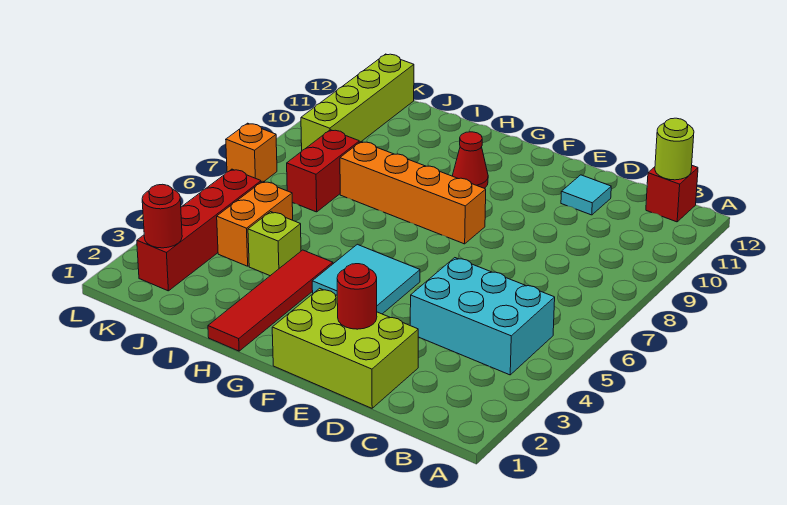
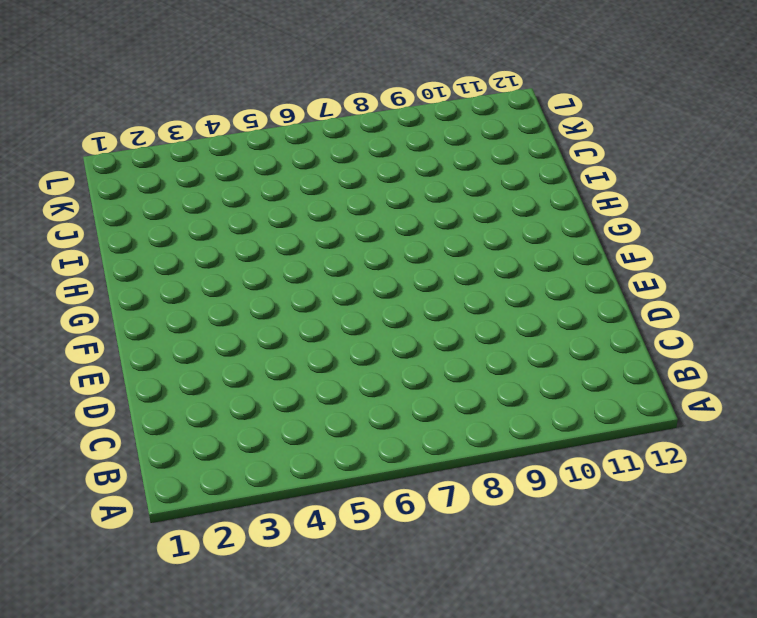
none -> cyan 2x3 brick [410,258,555,375]
none -> red 1x1 brick [646,166,698,222]
none -> lime 2x3 brick [272,288,418,408]

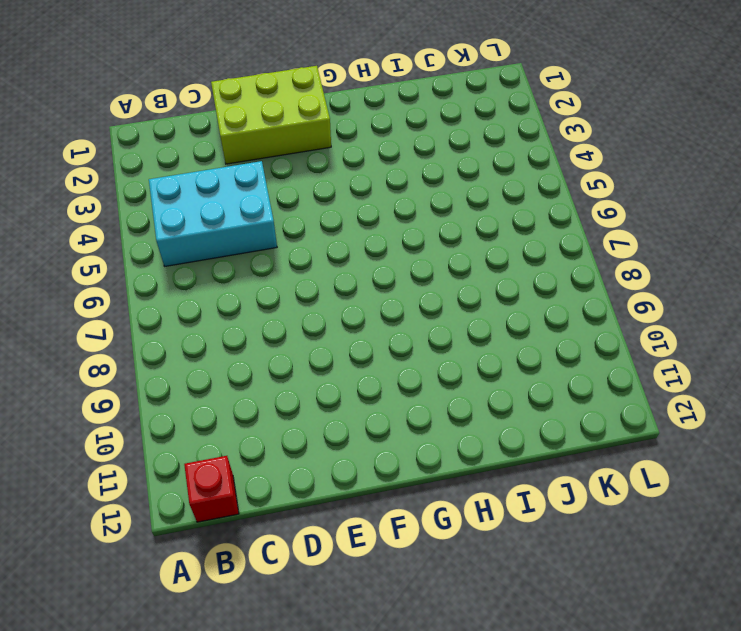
none -> cyan 1x1 tile [561,175,611,215]
none -> cyan 2x2 tile [312,244,420,314]
none -> orange 1x4 brick [340,142,486,244]

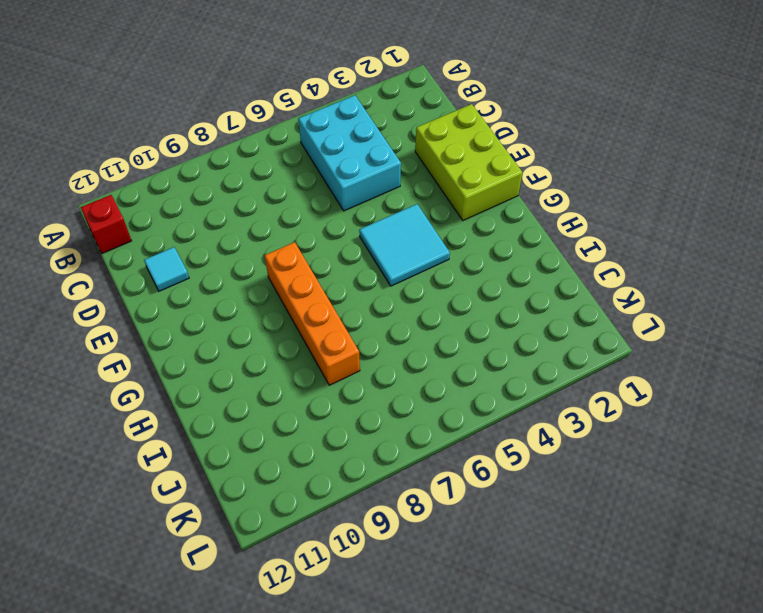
none -> red 1x1 cone [453,132,488,188]
none -> red 1x4 tile [208,250,333,351]
none -> lime 1x1 brick [248,212,301,276]

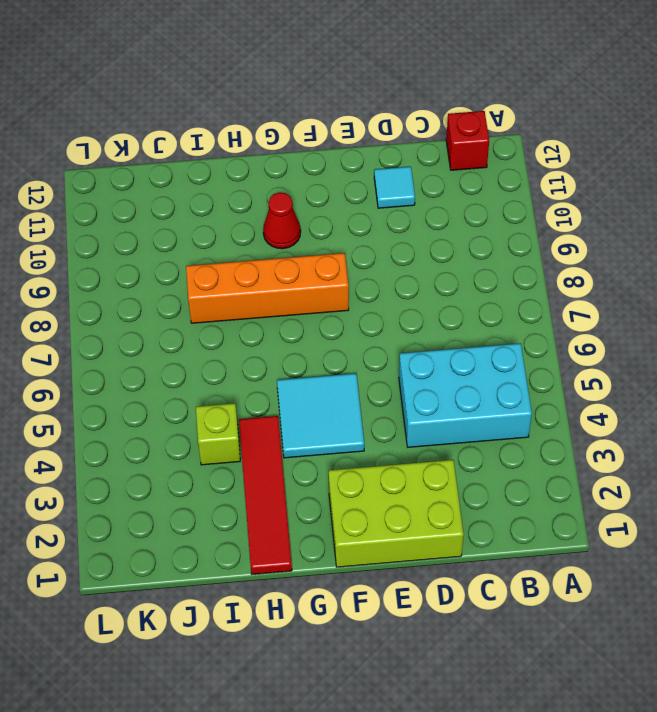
none -> orange 1x2 brick [217,181,293,266]
none -> red 1x2 brick [287,130,359,212]
none -> red 1x4 brick [137,169,261,291]

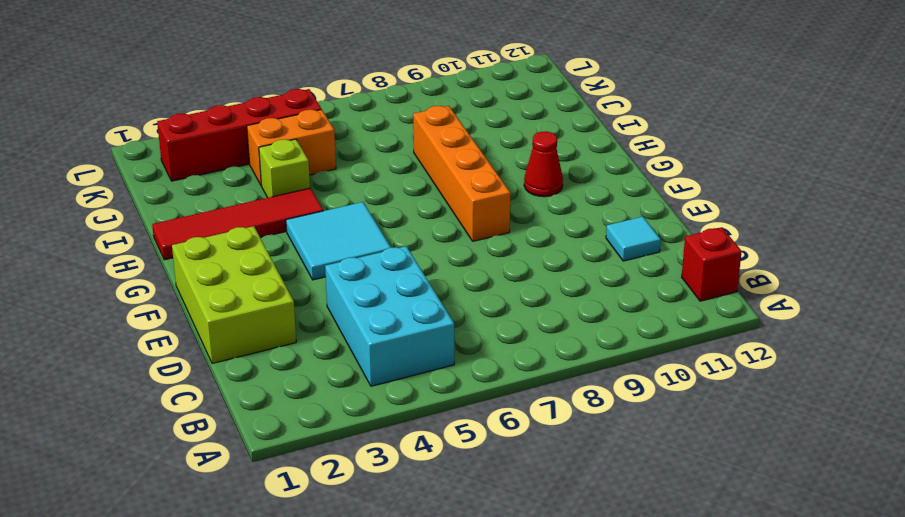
none -> red 1x2 brick [287,130,359,212]
none -> lime 1x4 brick [301,54,414,150]
none -> orange 1x1 brick [226,123,277,182]

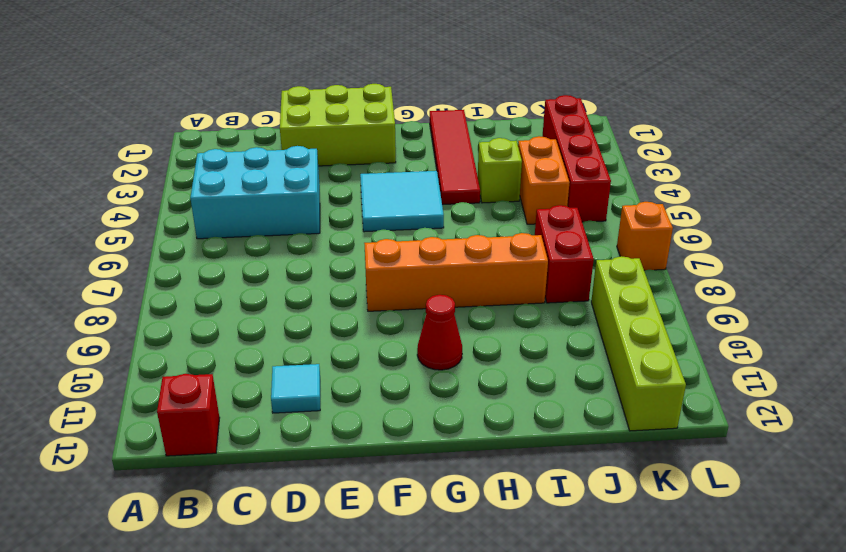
none -> lime 1x1 round brick [655,118,694,180]
none -> red 1x1 round brick [337,264,377,329]
none -> red 1x1 round brick [142,184,182,248]

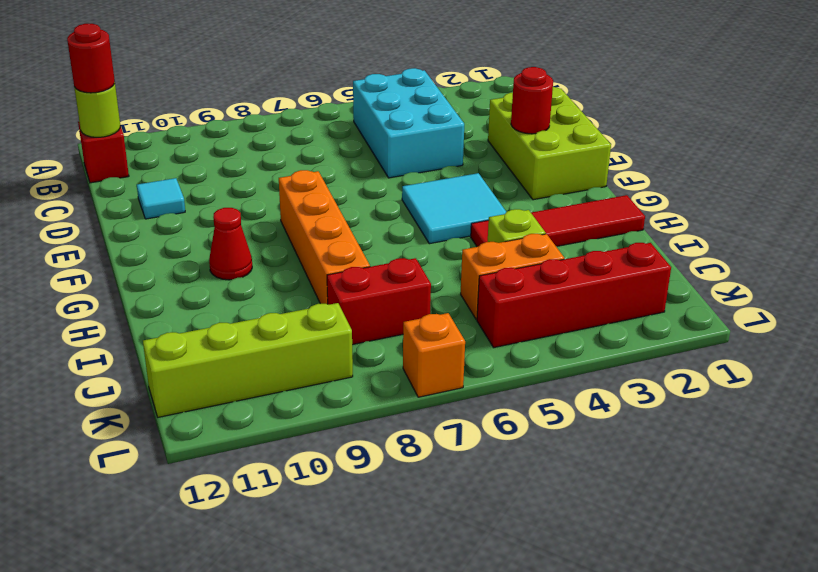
red 1x1 round brick [67,24,115,93] -> red 1x1 round brick moved to [142,184,182,248]

